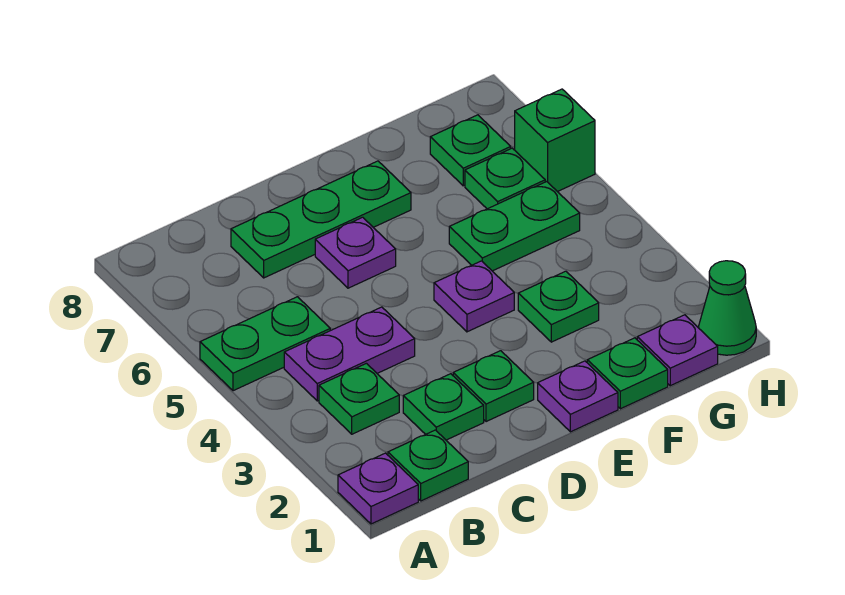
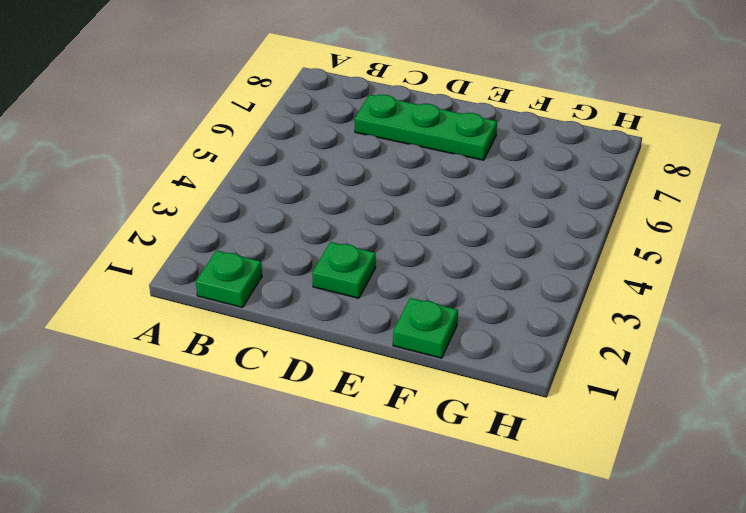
none -> purple 1x1 plate [338,453,418,524]
none -> green 1x2 plate [200,297,330,391]
none -> green 1x1 plate [319,363,399,434]

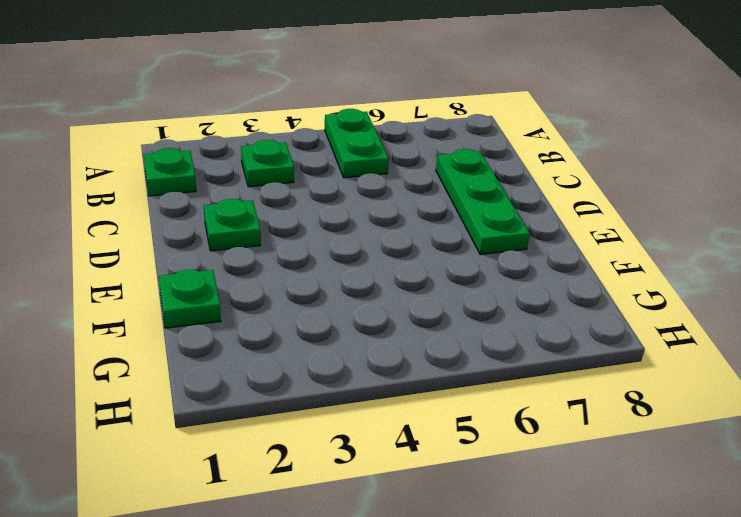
none -> purple 1x1 plate [338,453,418,524]
none -> purple 1x2 plate [284,307,415,401]
none -> green 1x1 plate [403,374,484,440]

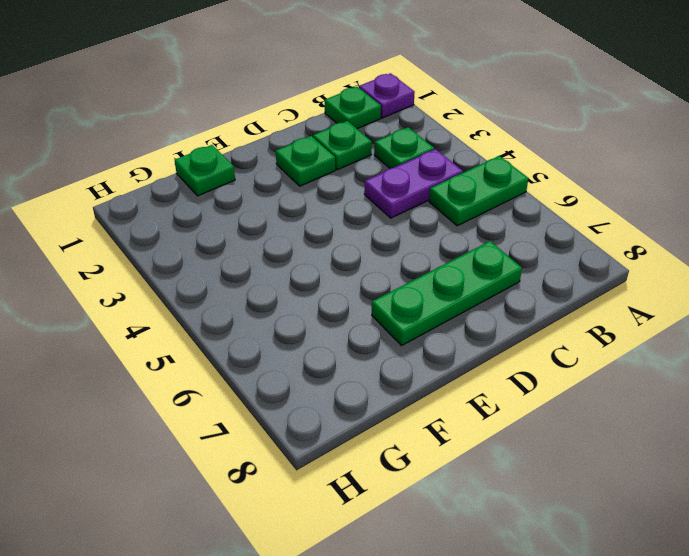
none -> purple 1x1 plate [315,217,396,288]
none -> purple 1x1 plate [538,361,618,432]
none -> purple 1x1 plate [434,261,514,332]

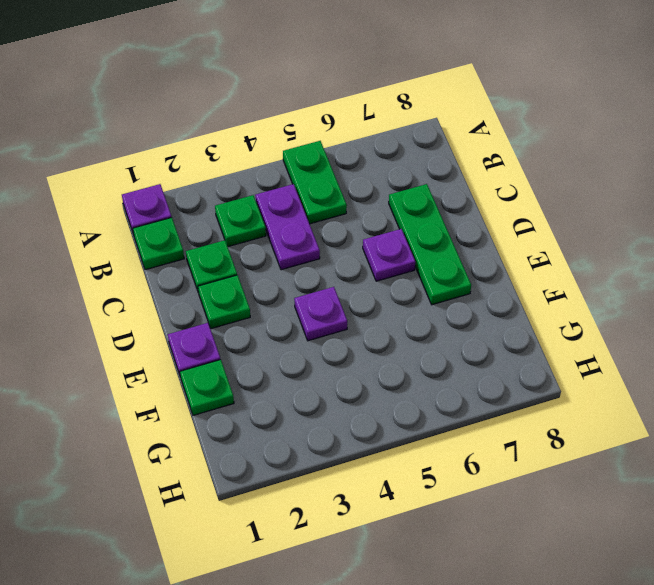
none -> green 1x1 plate [518,271,599,342]
none -> green 1x2 plate [449,182,580,271]
none -> purple 1x1 plate [637,315,718,386]

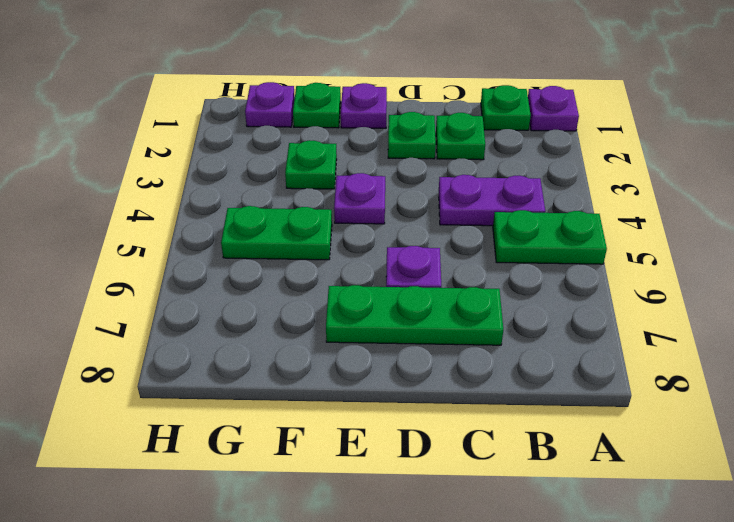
none -> green 1x1 plate [319,363,399,434]
none -> green 1x1 plate [465,148,545,209]
none -> green 1x1 plate [430,115,511,186]

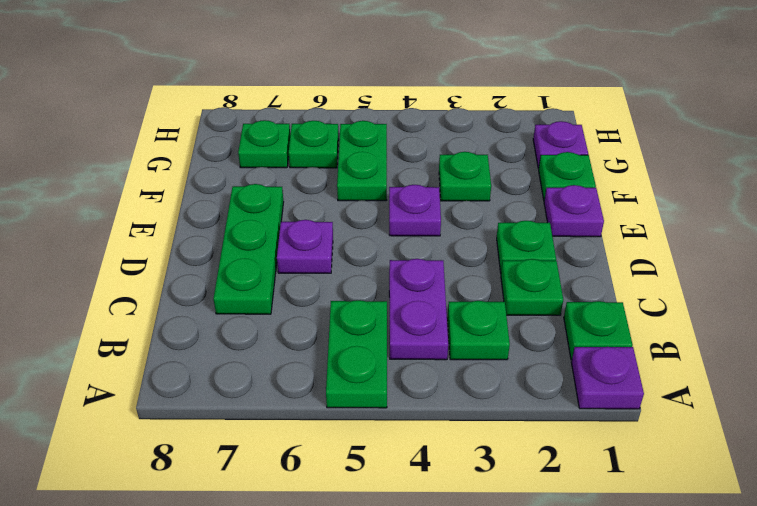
none -> green 1x1 cone [699,261,756,355]
none -> green 1x1 brick [515,89,595,192]

